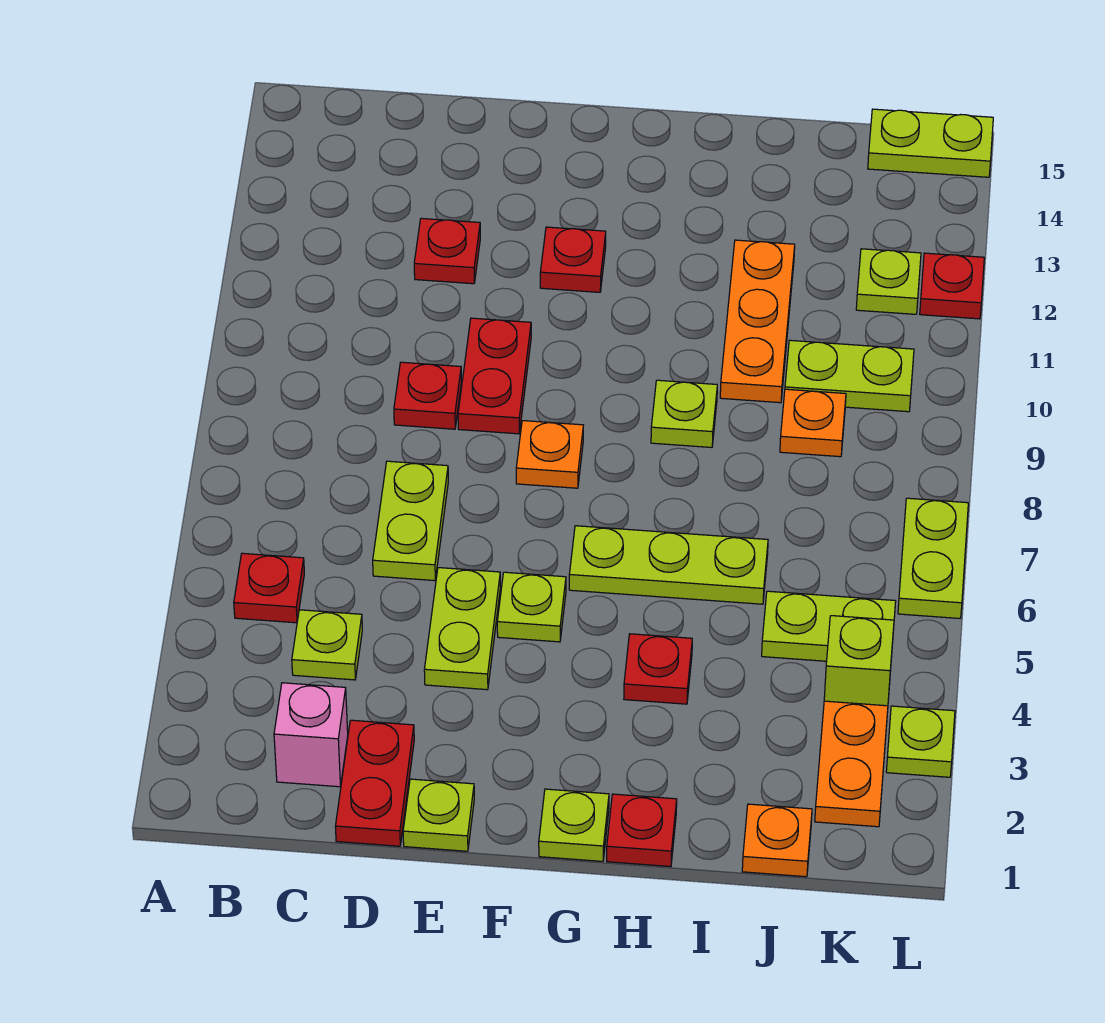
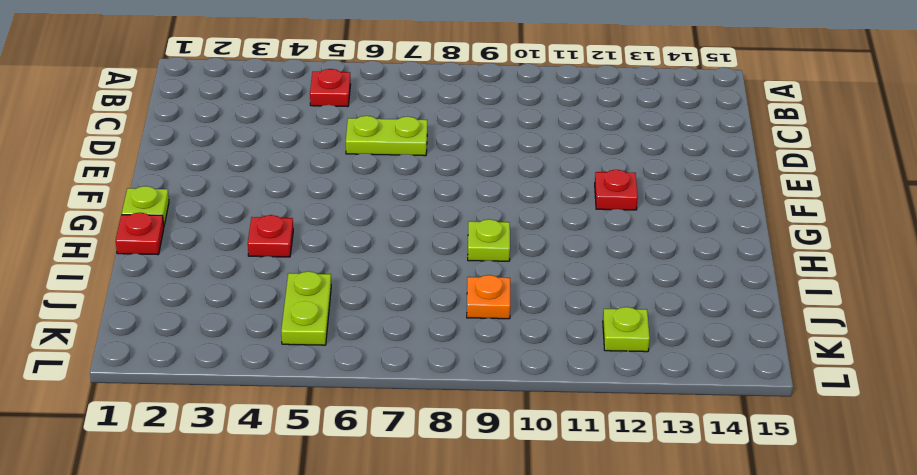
none -> pink 1x1 brick [274,683,348,787]
none -> lime 1x1 plate [292,610,362,680]
none -> red 1x2 plate [335,720,414,846]
none -> red 1x1 plate [394,362,461,429]

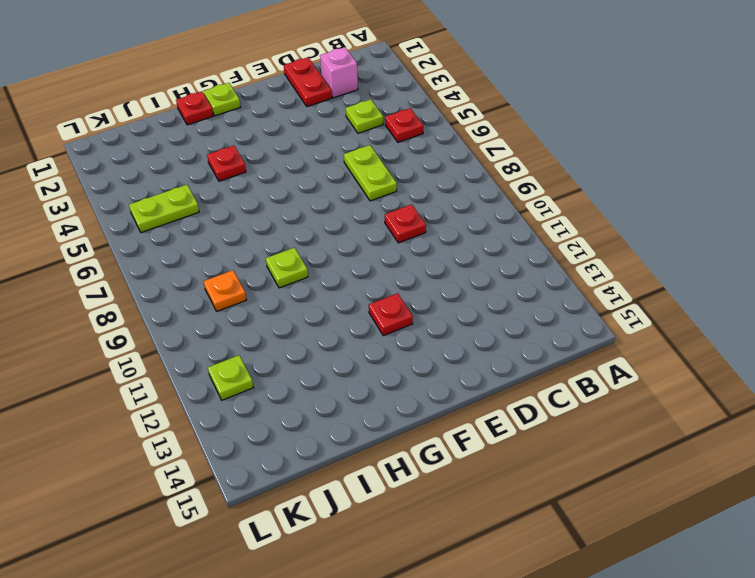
none -> red 1x1 plate [414,218,480,284]
none -> lime 1x1 plate [403,779,474,851]
none -> lime 1x2 plate [424,568,500,690]
none -> red 1x2 plate [458,318,531,434]

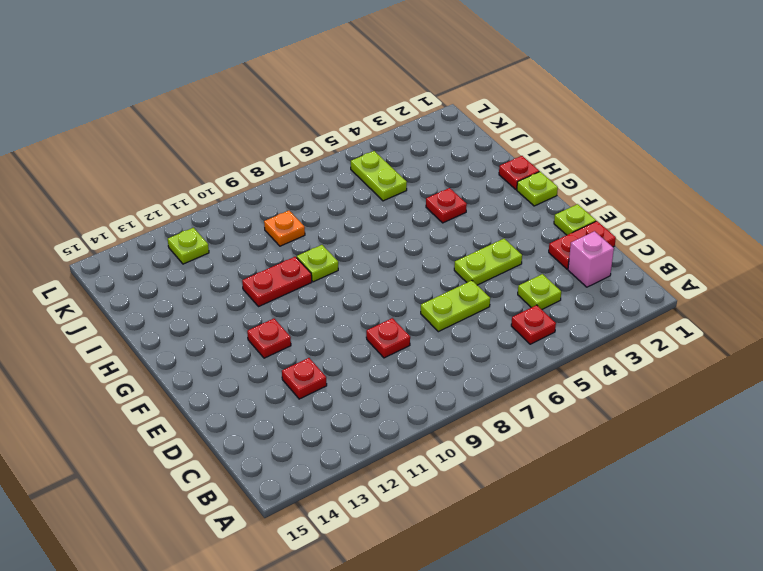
red 1x2 plate [242,257,312,307] -> red 1x2 plate moved to [458,318,531,434]
none -> lime 1x1 plate [497,572,566,642]
none -> orange 1x1 plate [516,421,583,488]
none -> lime 1x3 plate [569,526,768,604]
none -> orange 1x3 plate [720,240,795,403]

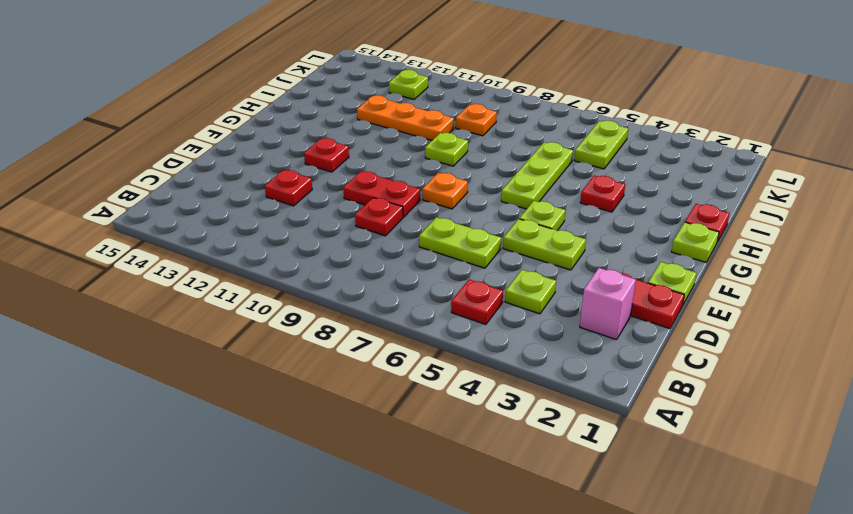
none -> orange 1x1 plate [742,804,812,877]
none -> lime 1x2 plate [785,340,914,412]
none -> orange 1x2 plate [815,701,888,827]
none -> lime 1x1 brick [824,616,894,706]

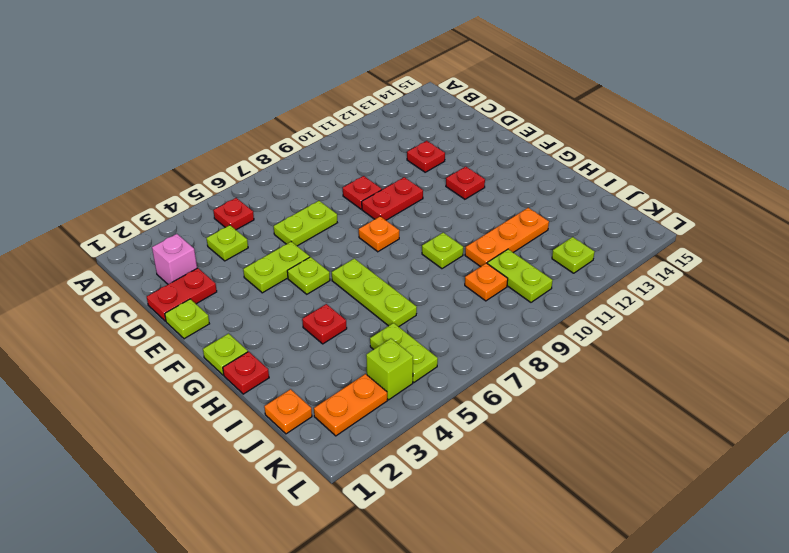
none -> lime 1x2 plate [868,109,993,177]
none -> lime 1x1 plate [886,706,955,777]
none -> lime 1x2 plate [898,498,968,618]
none -> red 1x1 plate [920,253,984,319]

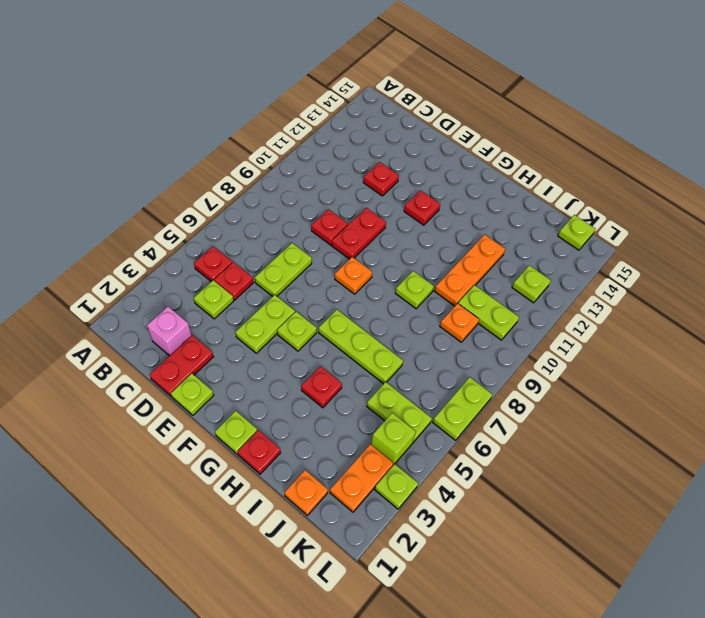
red 1x1 plate [214,262,253,300] -> red 1x1 plate moved to [920,253,984,319]
lime 1x1 plate [558,215,595,250] -> lime 1x2 plate [868,109,993,177]

